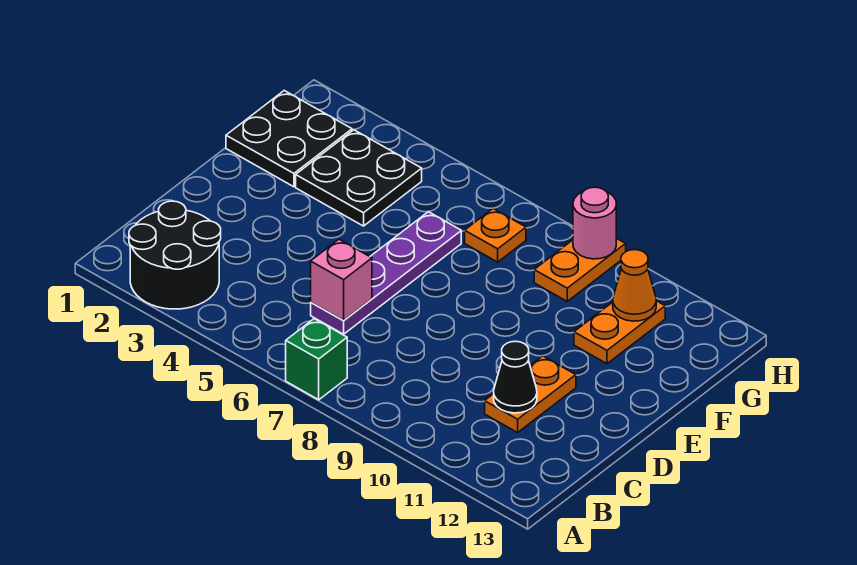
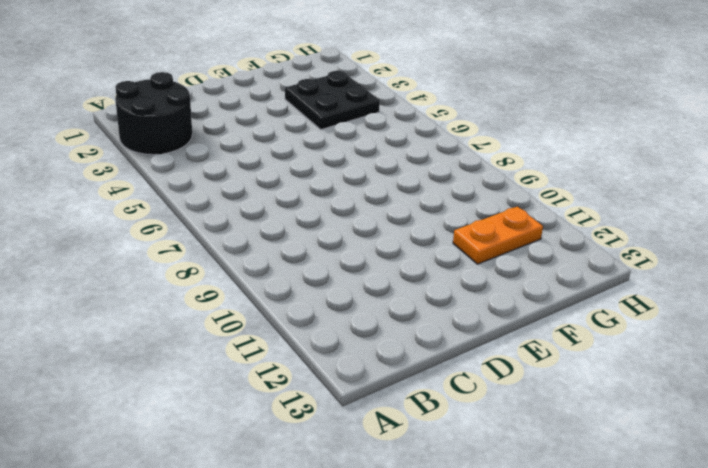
none -> green 1x1 brick [286,319,347,400]
none -> purple 1x4 plate [311,212,461,334]
none -> orange 1x2 plate [485,356,576,432]

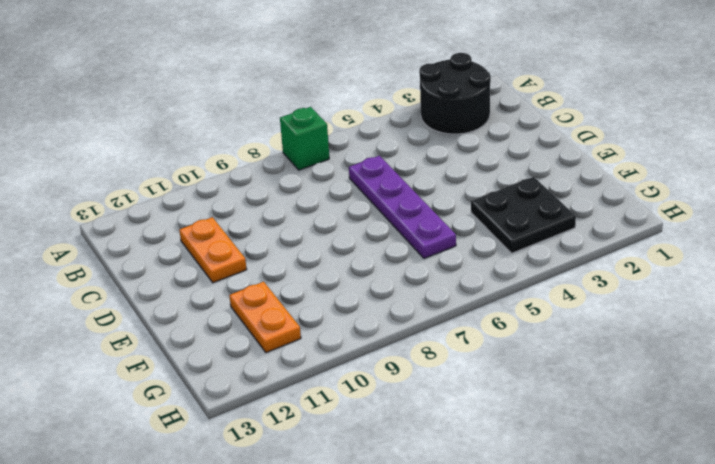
none -> black 2x2 plate [226,91,352,187]
none -> orange 1x1 plate [465,209,526,262]
none -> orange 1x2 plate [534,238,626,301]

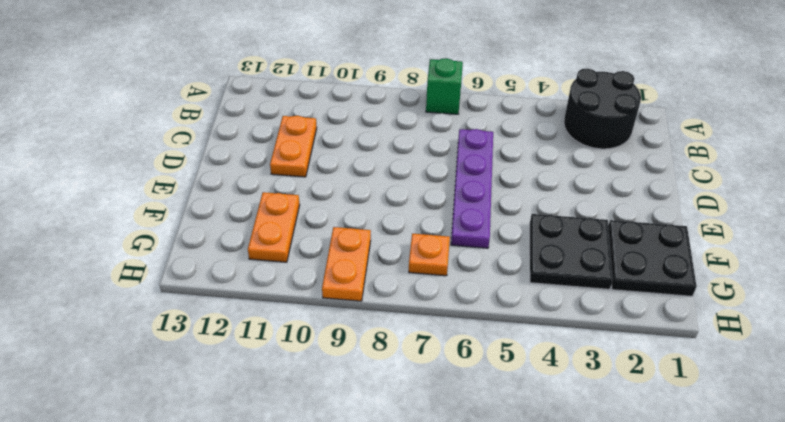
none -> pink 1x1 brick [311,240,372,321]
none -> black 1x1 cone [494,341,537,413]
none -> orange 1x1 cone [613,250,656,321]

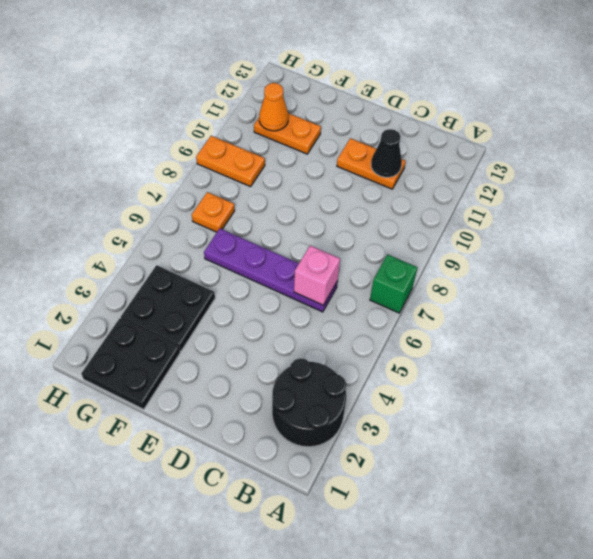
none -> pink 1x1 round brick [573,187,616,259]

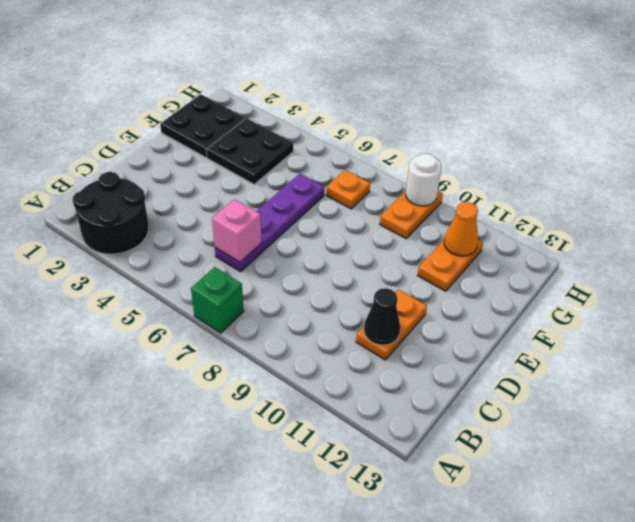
white 1x1 round brick [406,154,442,206] -> pink 1x1 round brick [573,187,616,259]

